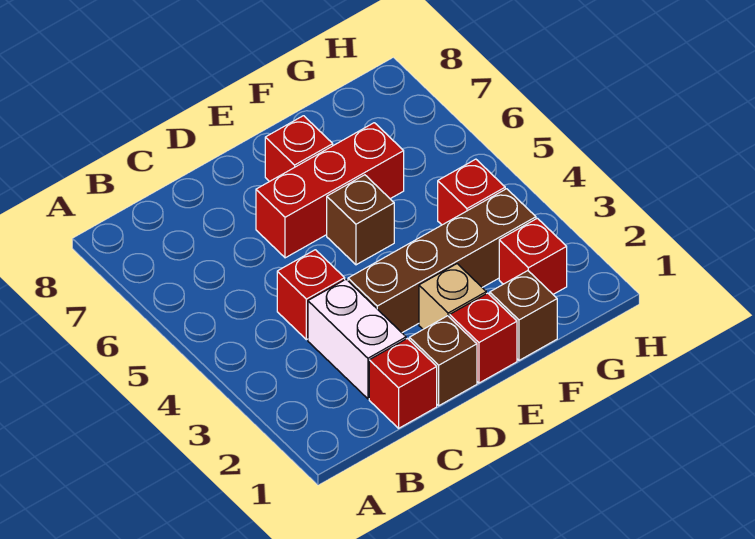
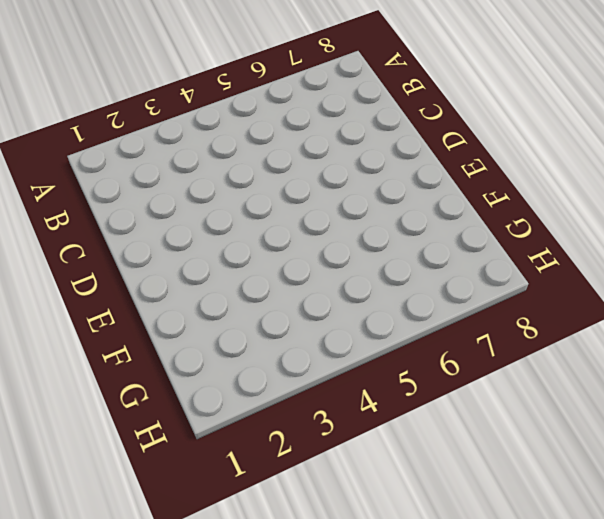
none -> red 1x1 brick [369,339,437,428]
none -> white 1x2 brick [308,279,406,399]
none -> red 1x1 brick [277,250,345,340]

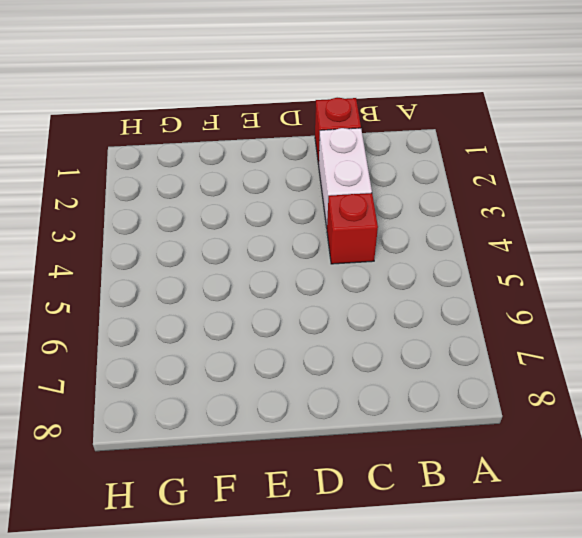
none -> brown 1x1 brick [409,316,477,406]
none -> brown 1x4 brick [348,189,536,333]
none -> red 1x3 brick [256,123,404,258]

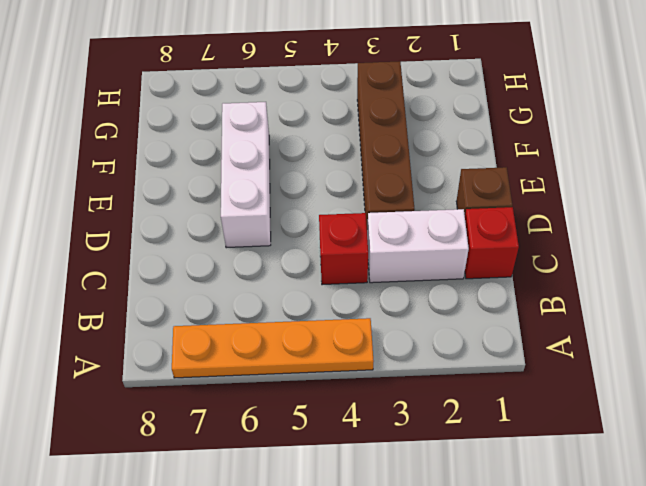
orange 1x4 plate [172,318,374,378] -> none
white 1x3 brick [221,102,271,248] -> red 1x3 brick [256,123,404,258]
none -> red 1x1 brick [450,293,517,383]
none -> tan 1x1 brick [419,264,486,329]
none -> brown 1x1 brick [327,175,394,265]

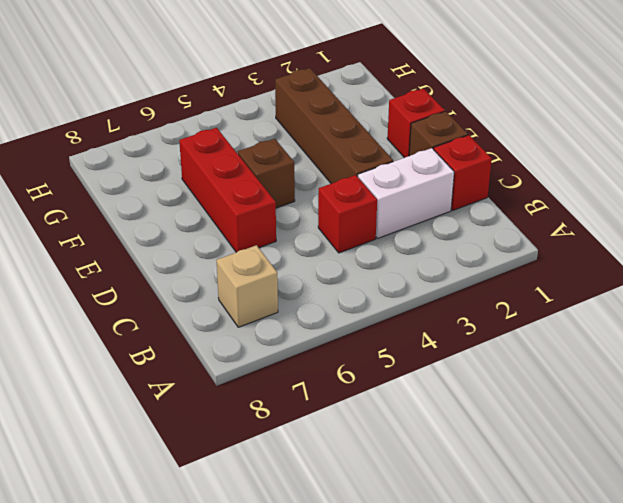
tan 1x1 brick [216,245,278,327] -> tan 1x1 brick moved to [419,264,486,329]
none -> red 1x1 brick [265,116,333,182]
none -> brown 1x1 brick [490,271,557,360]
none -> red 1x1 brick [499,218,567,294]

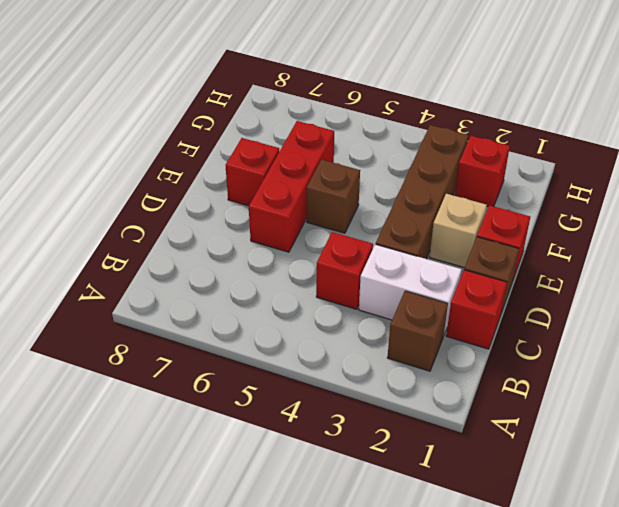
brown 1x1 brick [387,291,448,371] -> brown 1x1 brick moved to [490,271,557,360]
none -> red 1x1 brick [438,159,505,225]

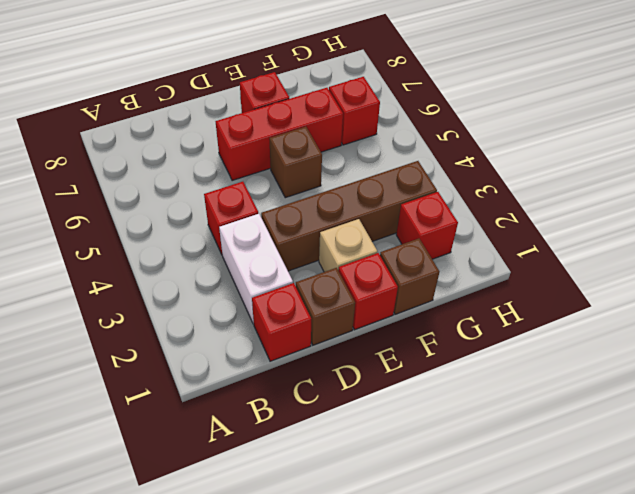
red 1x1 brick [329,77,380,145] -> red 1x1 brick moved to [438,159,505,225]

